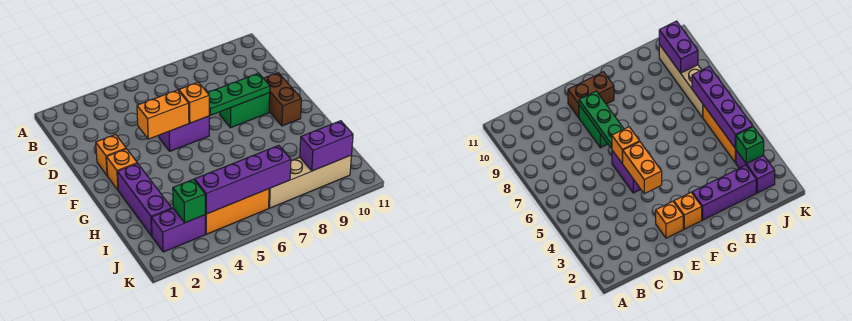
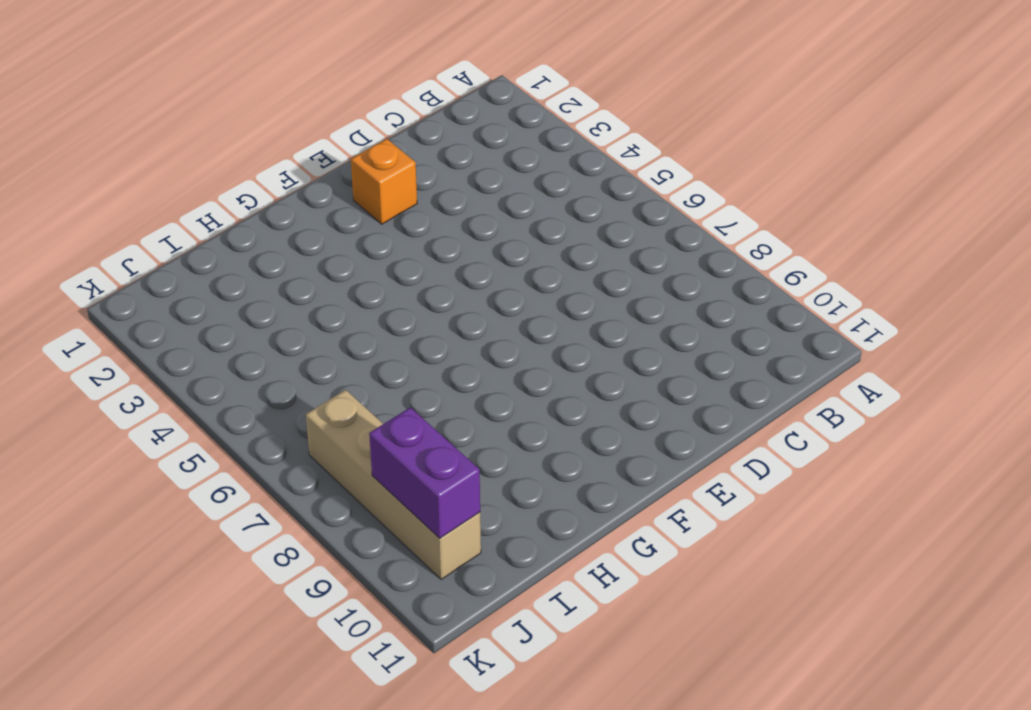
none -> purple 1x2 brick [159,116,209,151]
none -> green 1x2 brick [220,93,270,128]
none -> brown 1x2 brick [263,73,301,126]

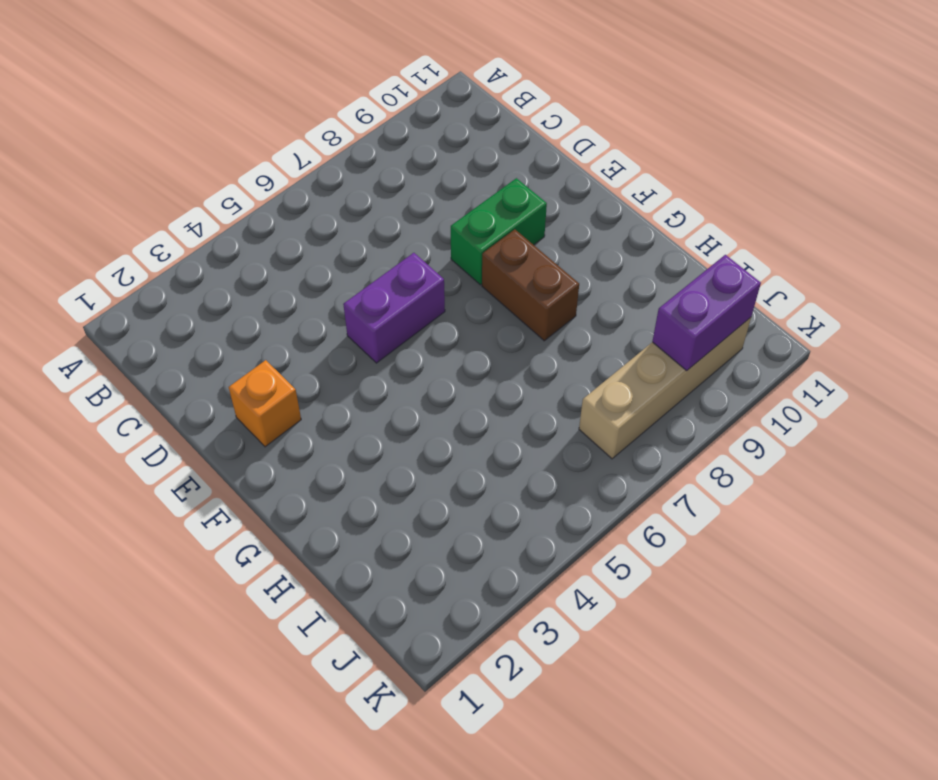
brown 1x2 brick [482,229,579,341] -> brown 1x2 brick moved to [263,73,301,126]
none -> orange 1x1 brick [107,149,137,190]
none -> purple 1x3 brick [117,163,172,236]
none -> purple 1x2 brick [151,208,205,252]

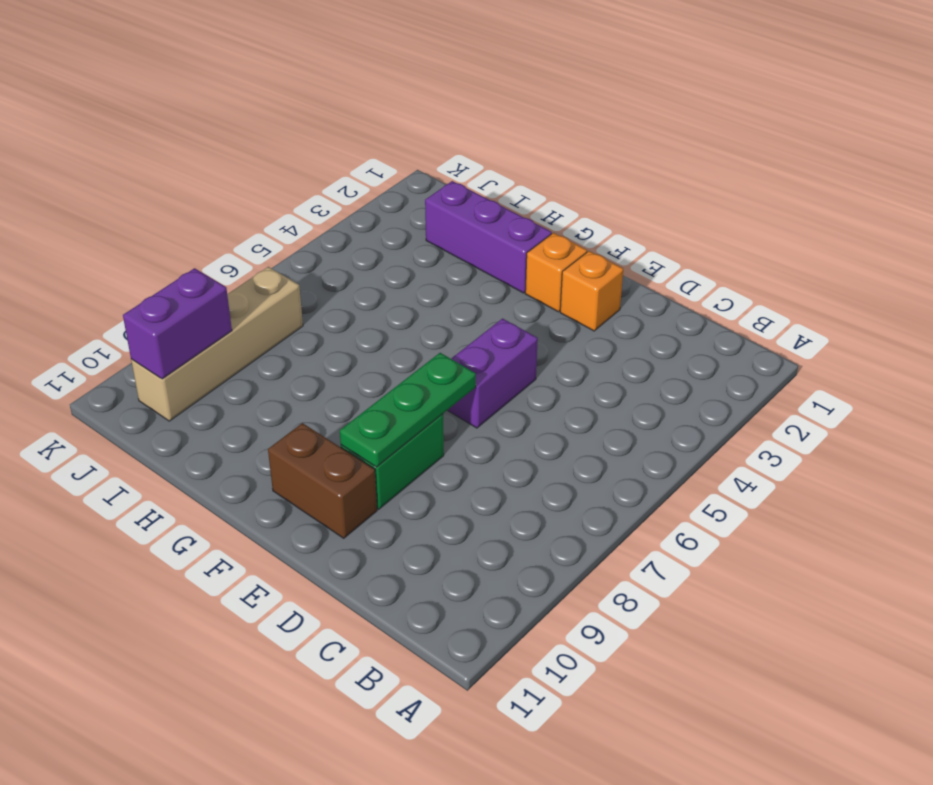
none -> purple 1x2 brick [151,208,205,252]
none -> orange 1x3 brick [205,189,269,234]
none -> orange 1x2 brick [137,90,189,139]

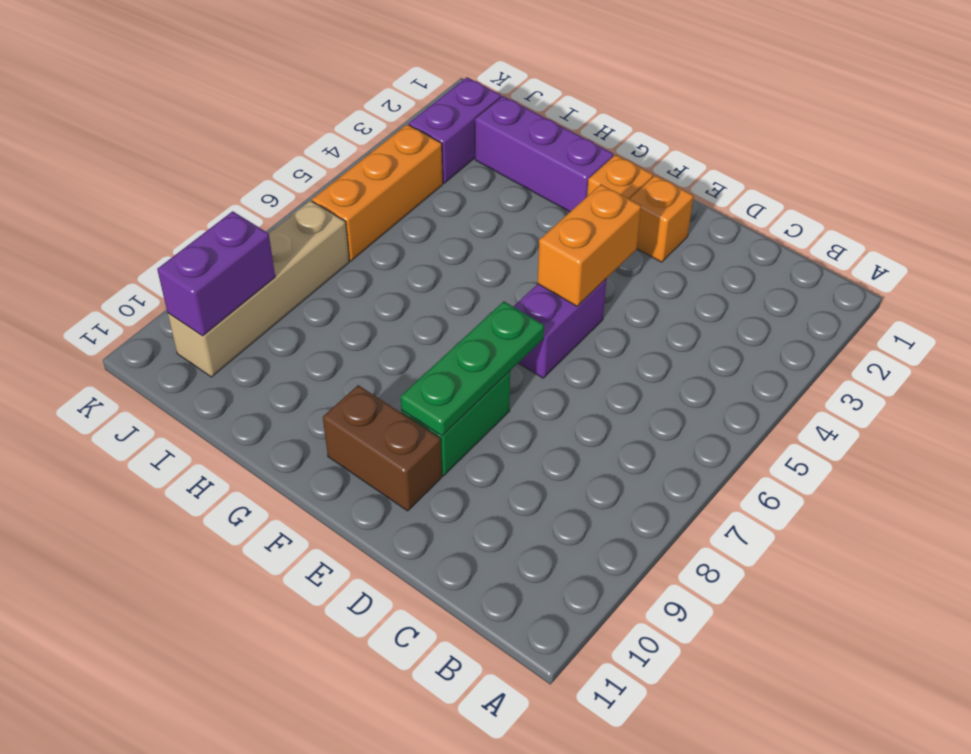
none -> orange 1x1 brick [179,82,209,123]
none -> green 1x1 brick [173,179,205,223]
none -> purple 1x4 brick [195,145,291,214]

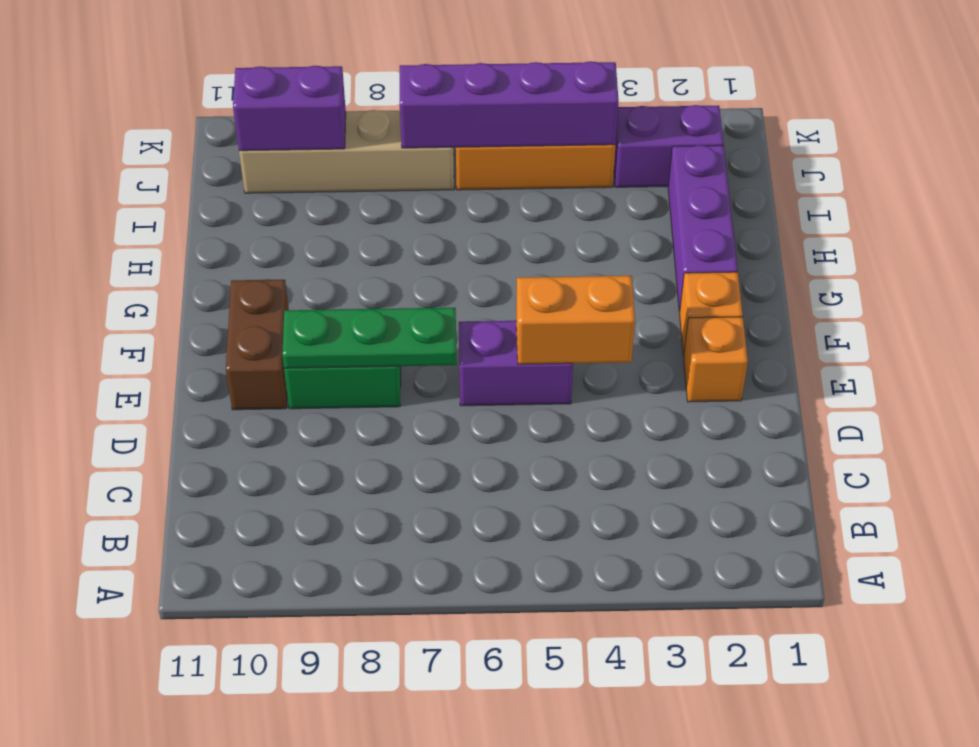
none -> orange 1x1 brick [179,82,209,123]
none -> green 1x1 brick [173,179,205,223]

